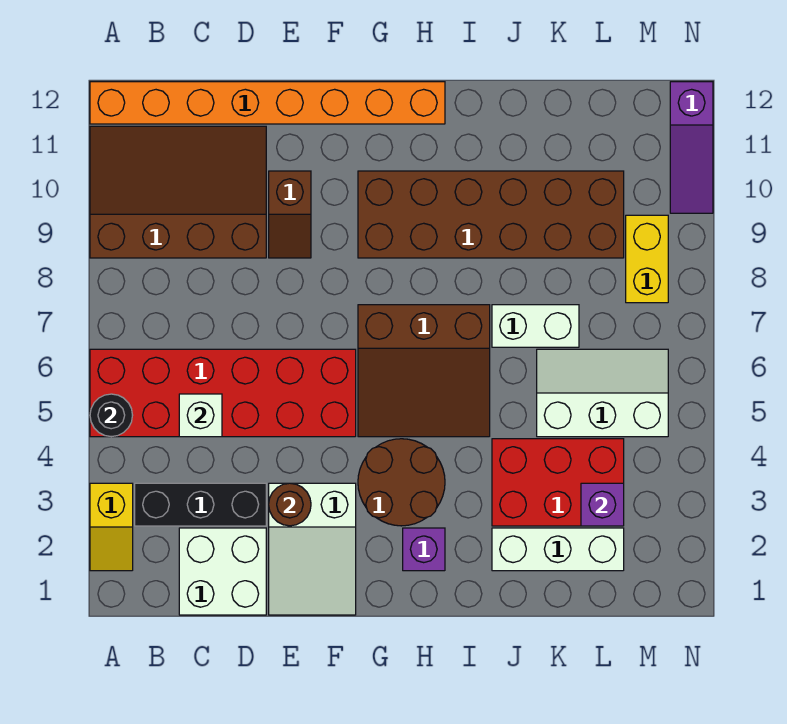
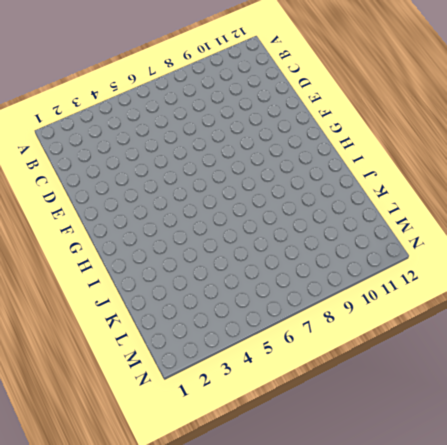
none -> yellow 1x2 slope [90,483,133,571]
none -> red 2x6 brick [90,349,356,437]
none -> brown 3x4 slope [90,126,266,258]

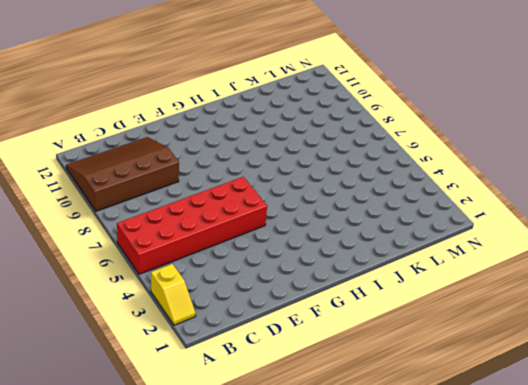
none -> orange 1x8 brick [90,82,445,124]
none -> black 1x3 brick [135,483,266,526]
none -> white 2x2 brick [179,528,266,615]

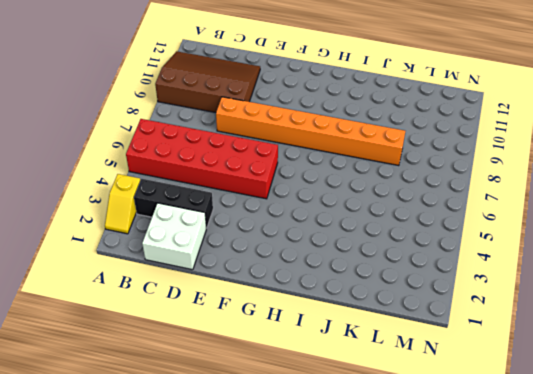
orange 1x8 brick [216,97,405,166] -> orange 1x8 brick moved to [90,82,445,124]
none -> white 2x3 slope [269,483,356,615]
none -> brown 1x2 slope [269,171,311,258]
none -> brown 2x2 round brick [358,439,445,526]

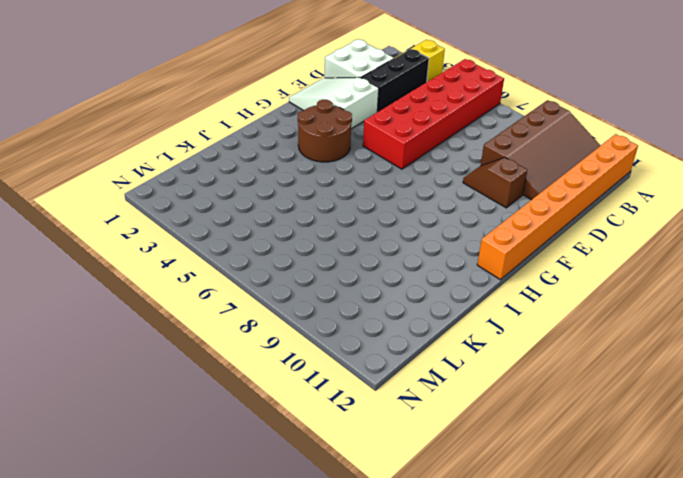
none -> brown 3x3 slope [358,305,490,437]
none -> brown 2x6 brick [358,171,624,258]
none -> purple 1x1 brick [403,528,445,571]

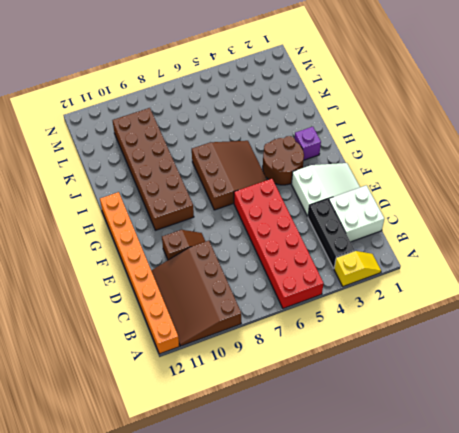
none -> white 1x3 brick [492,528,624,571]
none -> red 2x3 brick [492,439,624,526]
none -> white 1x2 brick [492,305,579,347]

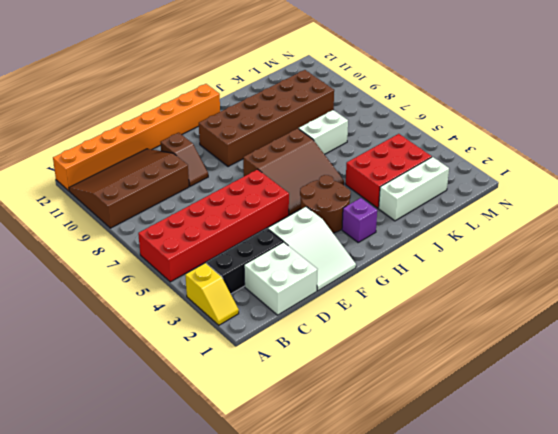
none -> white 2x3 slope [537,349,668,437]
none -> yellow 1x2 brick [626,215,668,303]
none -> purple 1x3 slope [670,82,713,213]

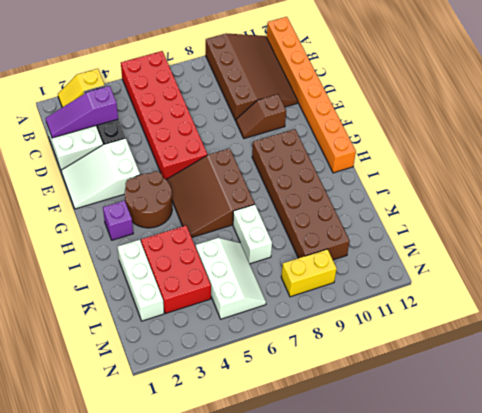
purple 1x3 slope [45,86,118,138] -> purple 1x3 slope moved to [670,82,713,213]
none -> black 1x1 round brick [90,394,133,437]
none -> white 1x1 brick [179,394,222,437]
none -> brown 1x1 round brick [269,483,311,526]

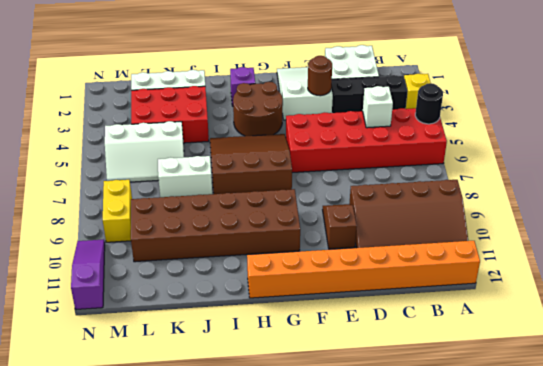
none -> purple 1x1 brick [581,483,624,526]

